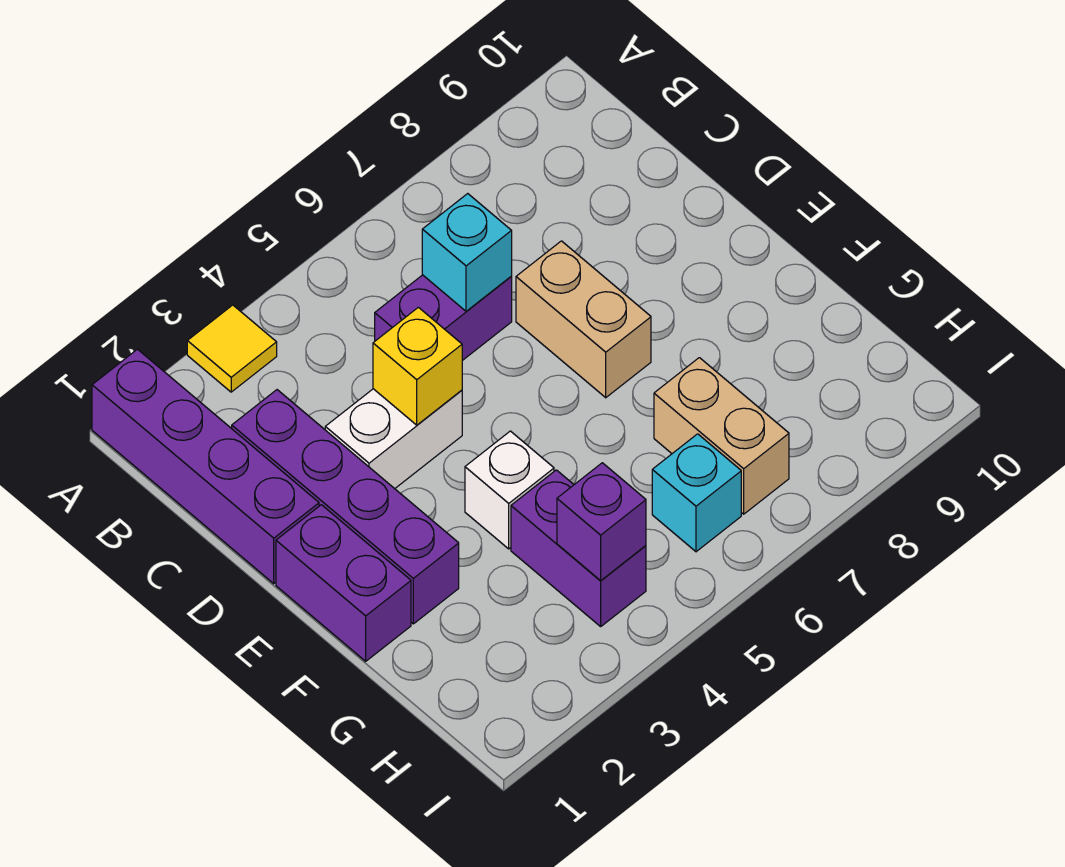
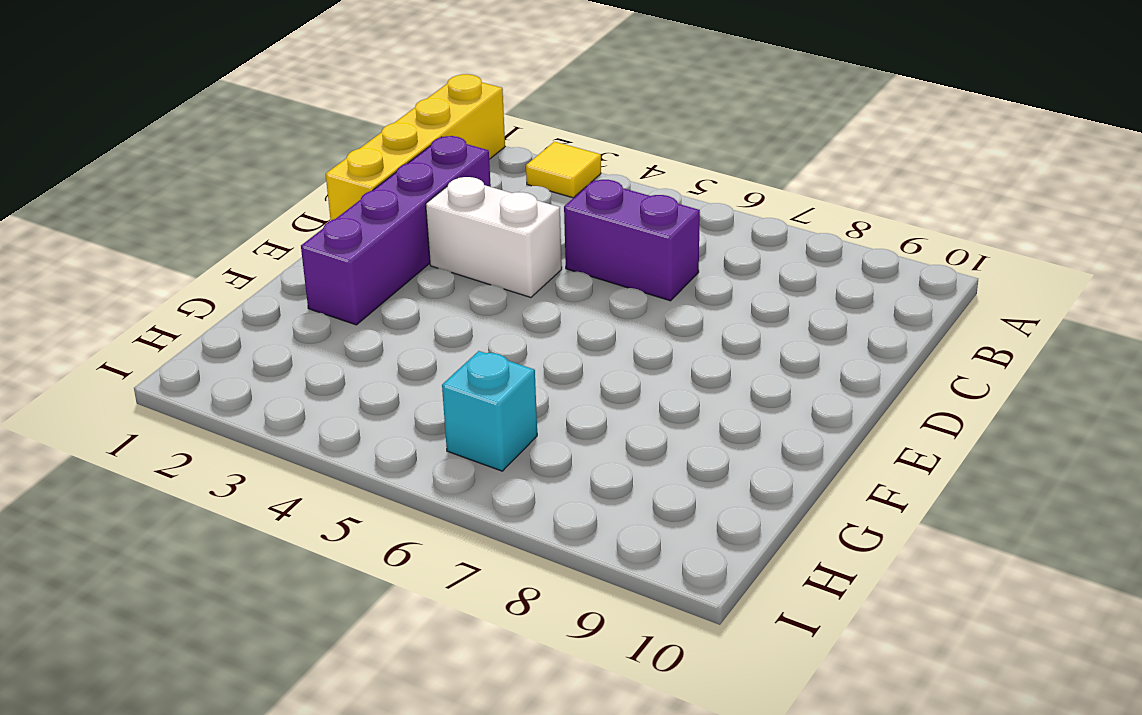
yellow 1x4 brick [326,74,505,220] -> purple 1x4 brick [92,349,319,584]
none -> tan 1x2 brick [516,241,651,398]
none -> purple 1x2 brick [276,505,411,661]
none -> white 1x1 brick [465,431,554,549]

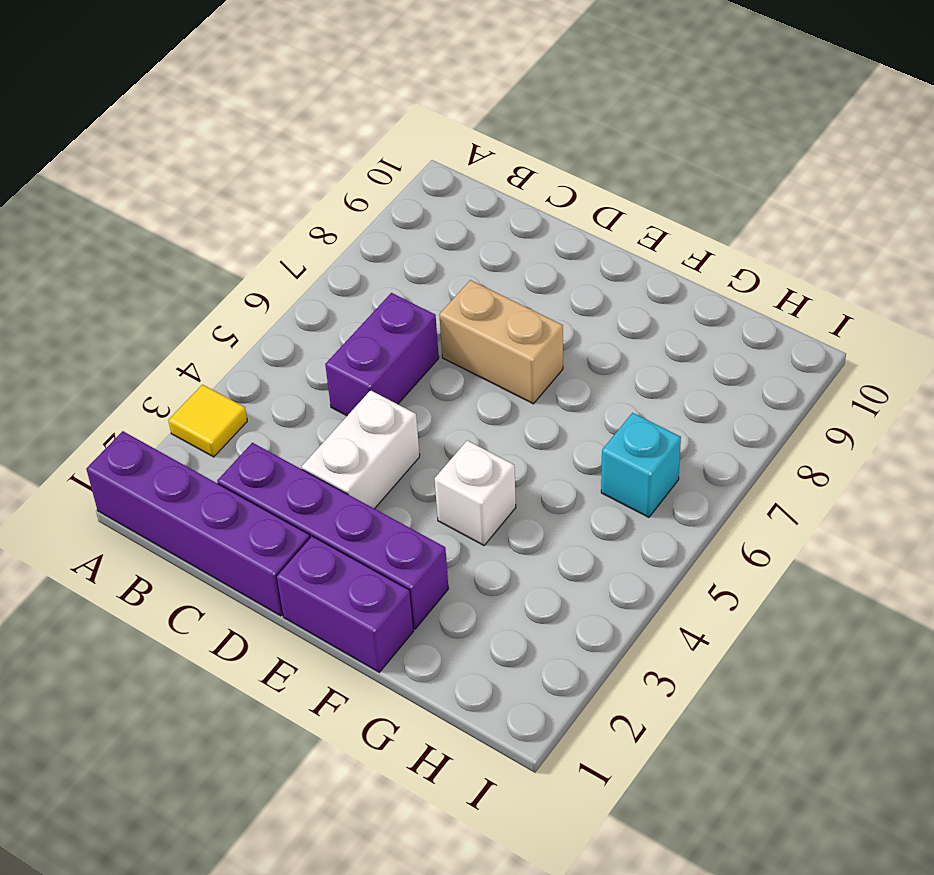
none -> purple 1x2 brick [511,470,646,626]
none -> tan 1x2 brick [654,358,789,514]
none -> cyan 1x1 brick [422,194,512,311]

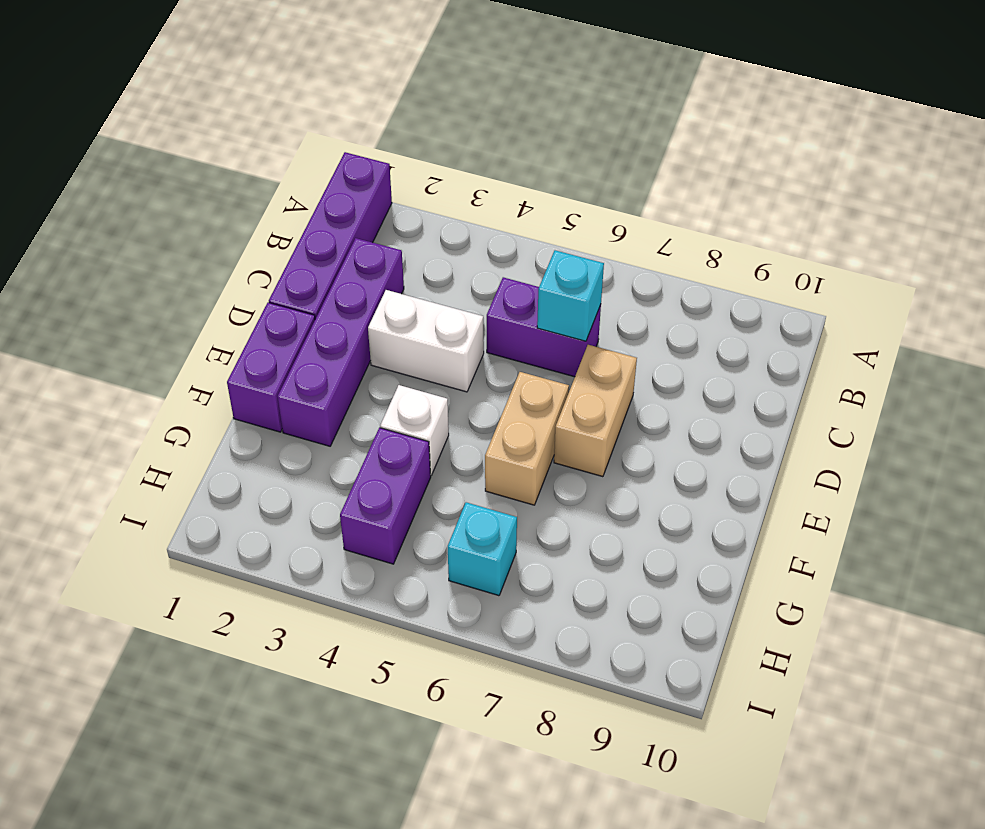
tan 1x2 brick [485,372,569,505] -> tan 1x2 brick moved to [654,358,789,514]
none -> yellow 1x1 tile [187,305,277,392]
none -> yellow 1x1 brick [373,307,462,425]
none -> purple 1x1 brick [557,463,646,580]

